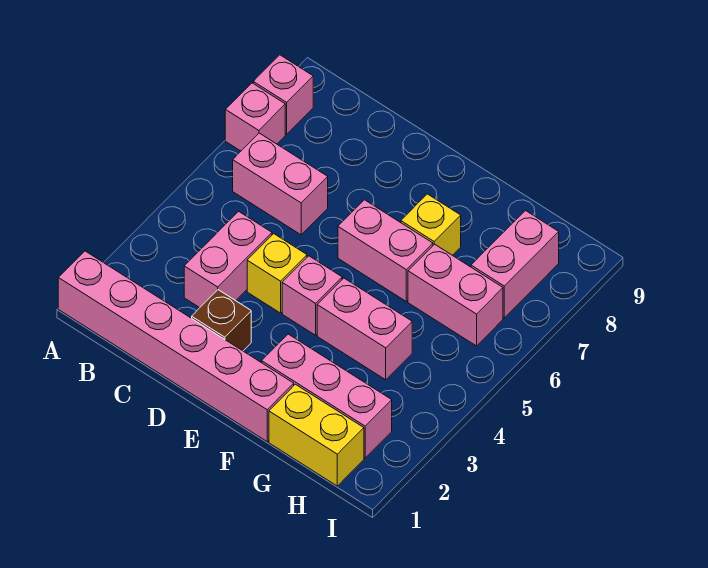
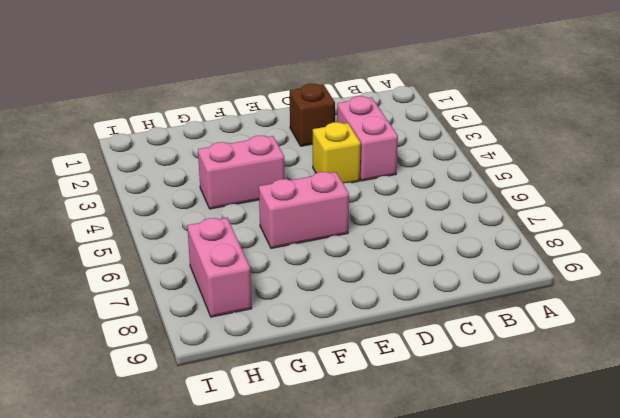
none -> pink 1x6 brick [58,251,294,441]
none -> pink 1x1 brick [225,83,285,151]
none -> pink 1x1 brick [253,55,313,134]

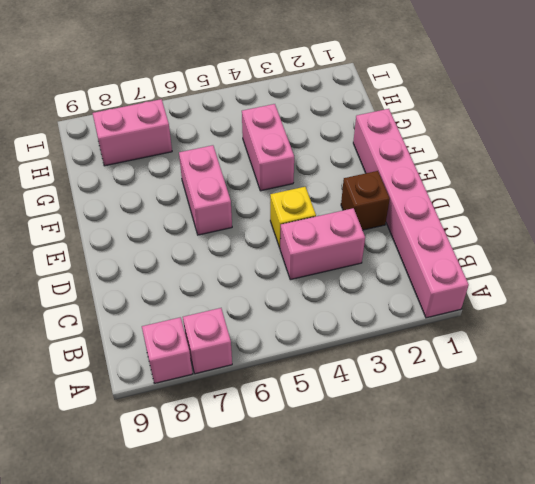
none -> pink 1x2 brick [233,133,328,235]
none -> pink 1x1 brick [282,256,342,335]
none -> pink 1x3 brick [262,334,392,458]

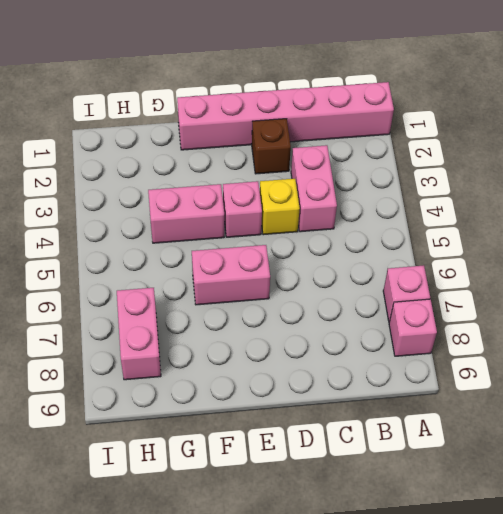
none -> pink 1x2 brick [233,133,328,235]
none -> pink 1x3 brick [262,334,392,458]
none -> yellow 1x1 brick [401,194,461,255]

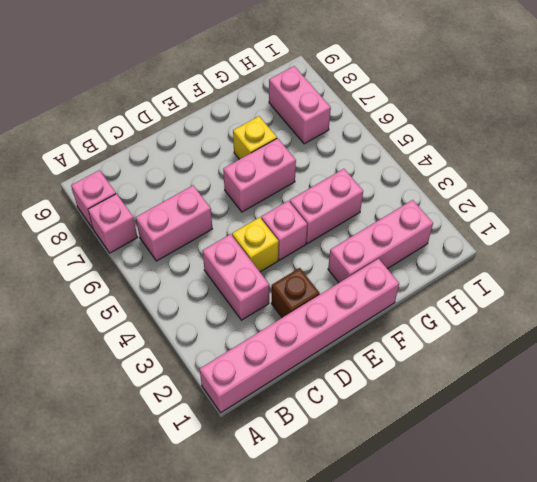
none -> yellow 1x2 brick [269,384,364,486]
none -> pink 1x2 brick [408,244,503,346]

